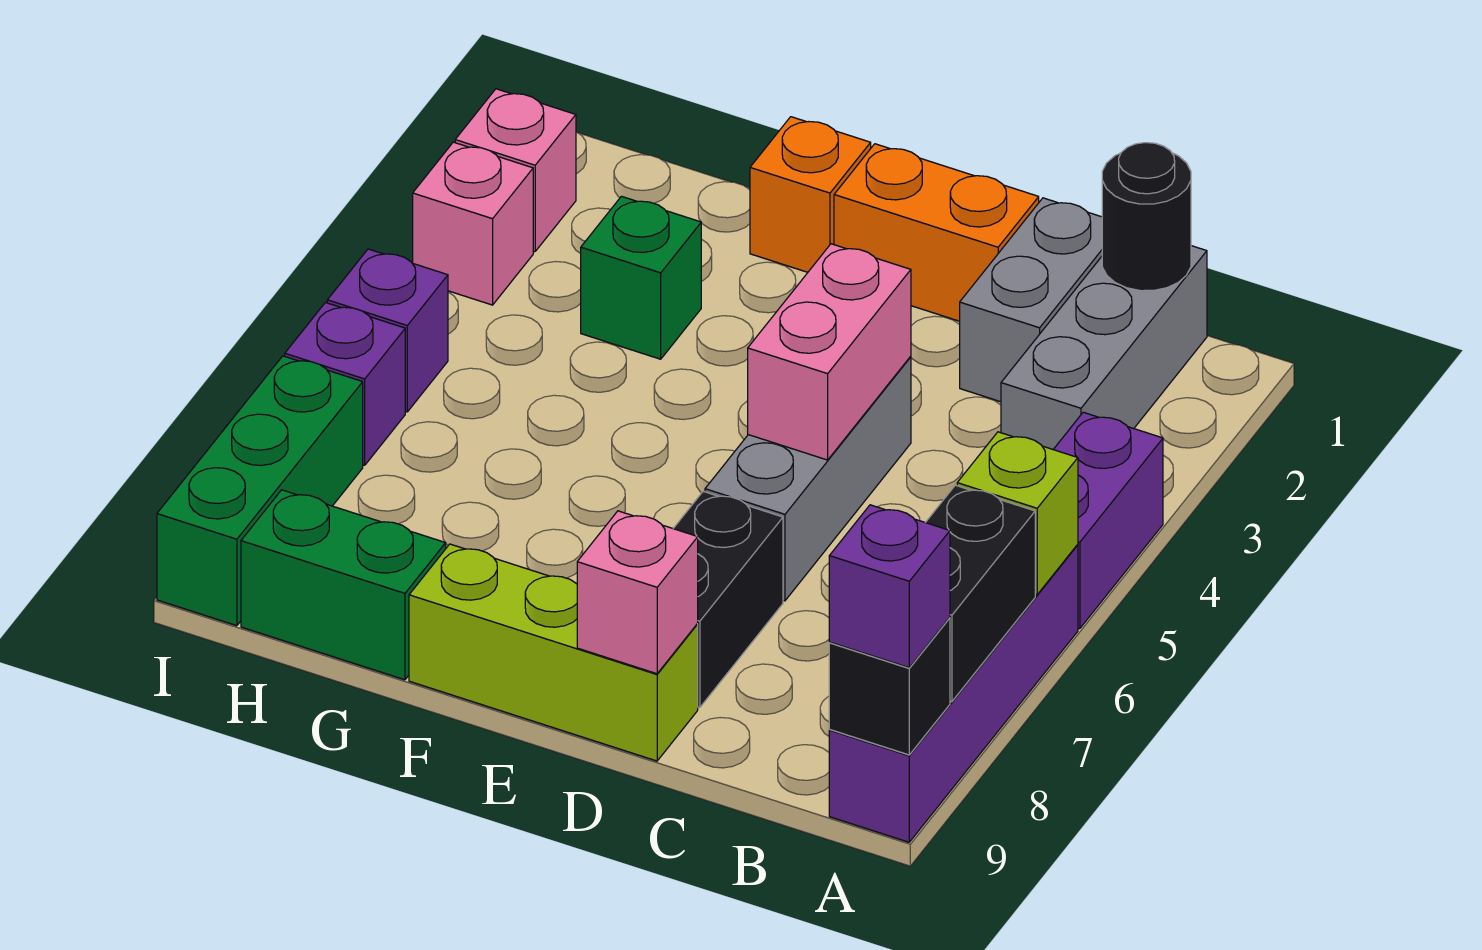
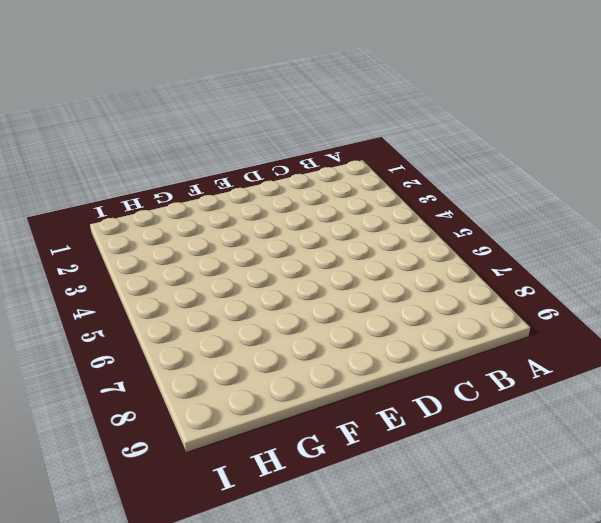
none -> purple 1x2 brick [1053,412,1163,629]
none -> purple 1x4 brick [829,545,1078,842]
none -> grey 1x3 brick [1001,246,1207,449]

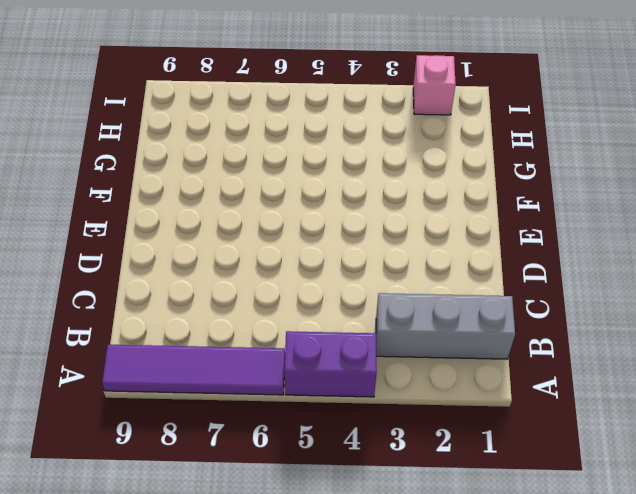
purple 1x4 tile [102,345,285,395] -> purple 1x4 brick [829,545,1078,842]
none -> grey 1x2 brick [960,198,1102,402]
none -> orange 1x2 brick [834,144,1039,321]
none -> grey 1x3 brick [705,356,911,601]

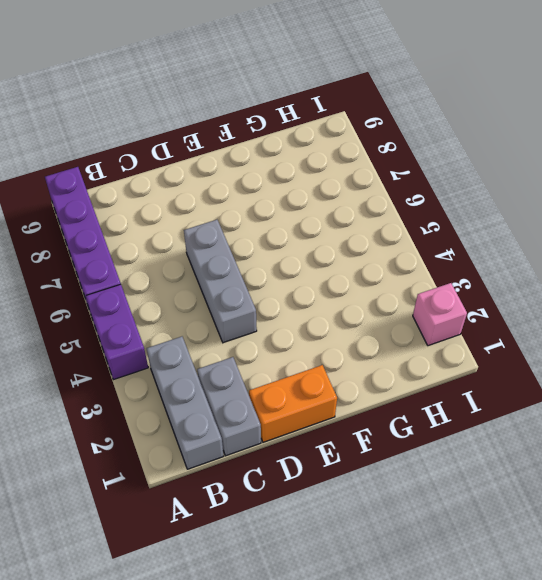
none -> black 1x2 brick [673,491,783,708]
none -> lime 1x3 brick [409,544,698,761]
none -> orange 1x1 brick [750,117,871,272]

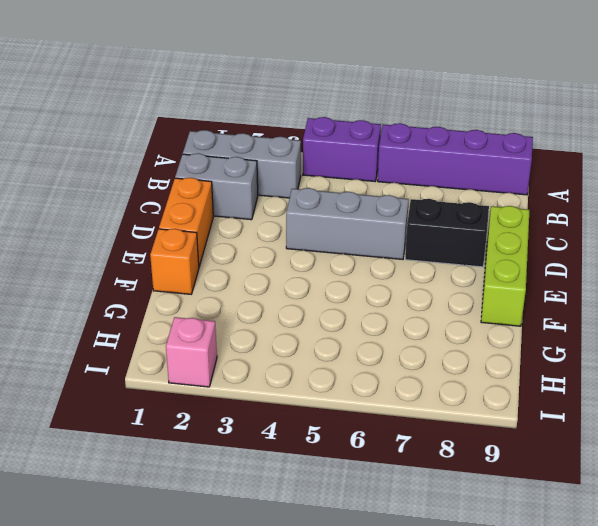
none -> green 1x1 brick [581,196,701,359]
none -> green 1x2 brick [241,490,446,680]
none -> pink 1x1 brick [413,142,533,305]

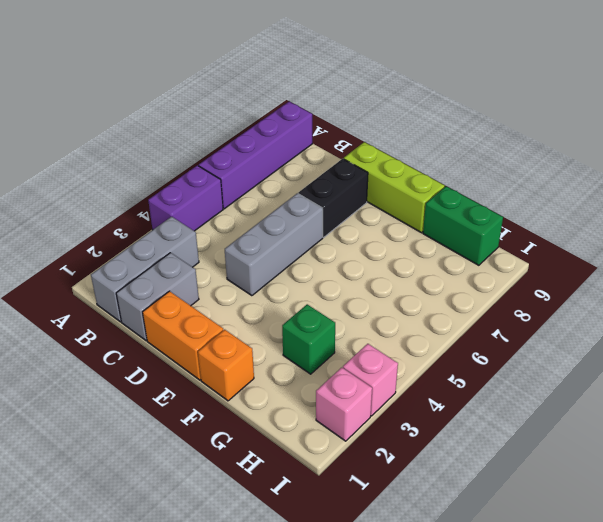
none -> purple 1x1 brick [327,249,448,412]
none -> purple 1x1 brick [285,303,405,465]
none -> green 1x3 brick [157,356,363,626]

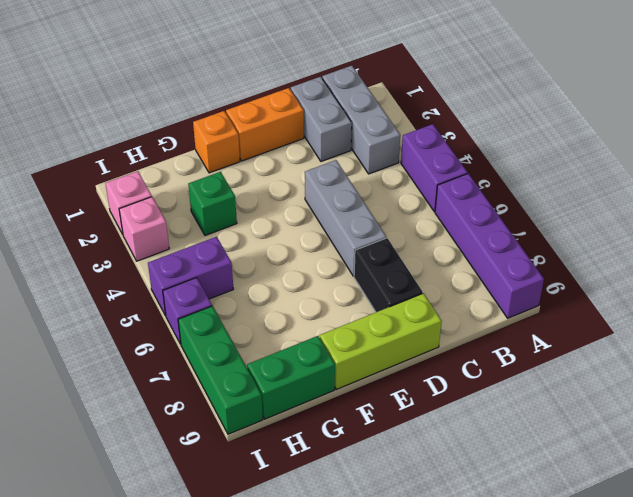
purple 1x2 brick [148,237,233,316] -> purple 1x1 brick [327,249,448,412]
none -> lime 1x1 brick [957,432,1078,595]
none -> black 1x2 brick [925,485,1035,702]
none -> black 1x1 brick [829,618,950,755]

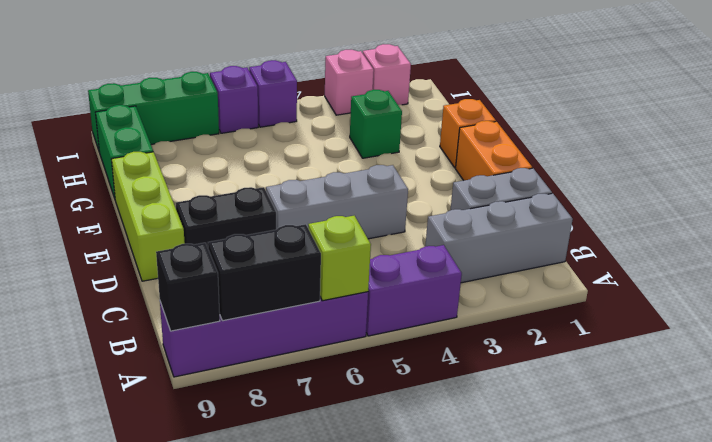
none -> black 1x1 round brick [1102,143,1191,291]
none -> pink 1x2 brick [748,244,911,460]
none -> pink 1x1 brick [577,511,698,674]

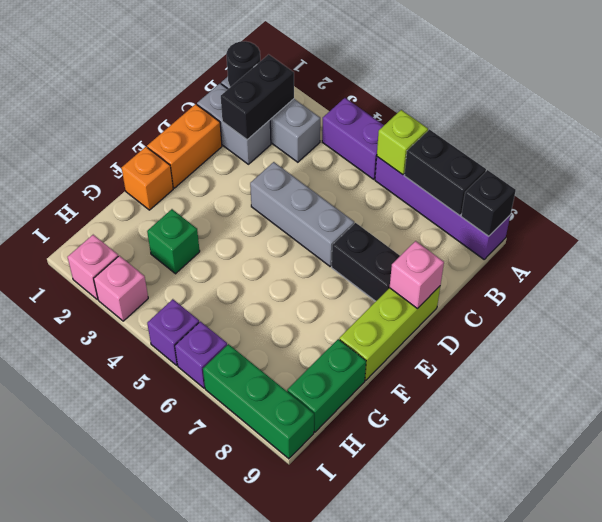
black 1x2 brick [221,55,294,140] -> none
none -> pink 1x2 brick [748,244,911,460]
none -> purple 1x1 brick [829,505,950,668]

